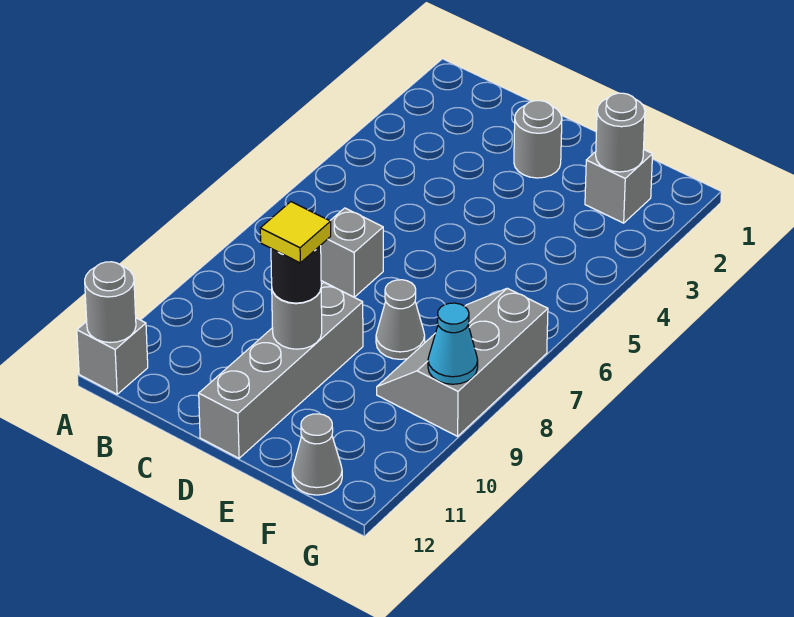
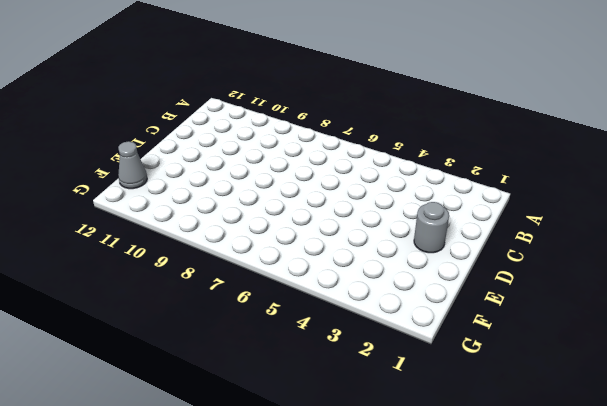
none -> grey 1x1 brick [77,318,148,394]
none -> grey 1x1 brick [321,208,383,297]
none -> grey 1x4 brick [199,282,363,458]

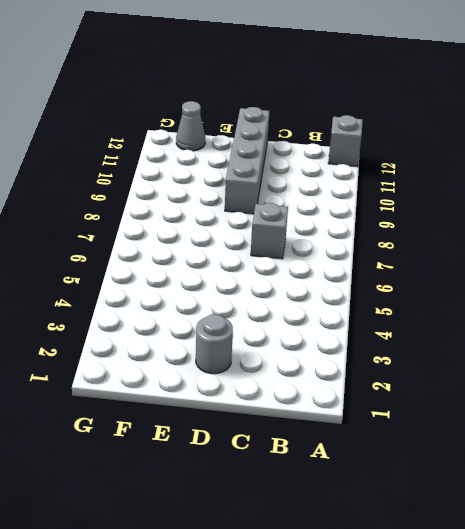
none -> grey 1x1 cone [376,280,425,359]
none -> grey 1x1 brick [585,150,653,223]
none -> grey 2x3 slope [377,288,548,436]

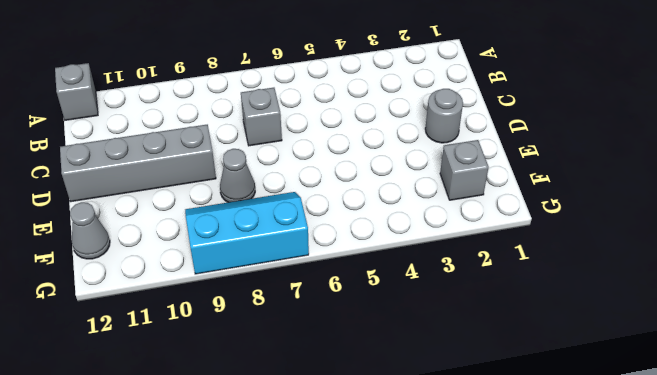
cyan 2x3 slope [185,192,309,274] -> grey 2x3 slope [377,288,548,436]
none -> grey 1x1 round brick [85,262,136,343]
none -> grey 1x1 round brick [272,290,322,349]
none -> grey 1x1 round brick [596,93,645,172]

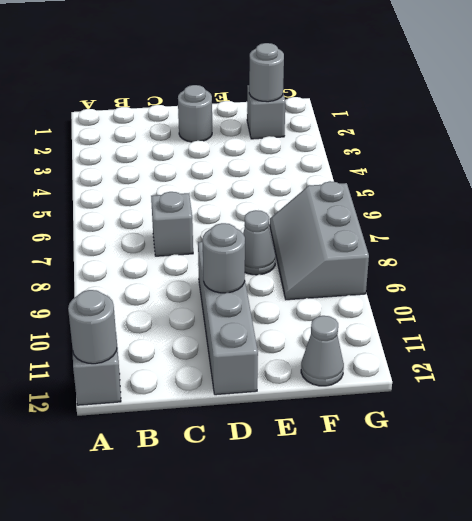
none -> cyan 1x1 cone [428,303,478,384]
none -> black 1x1 round brick [271,245,321,303]
none -> yellow 1x1 tile [260,202,331,263]

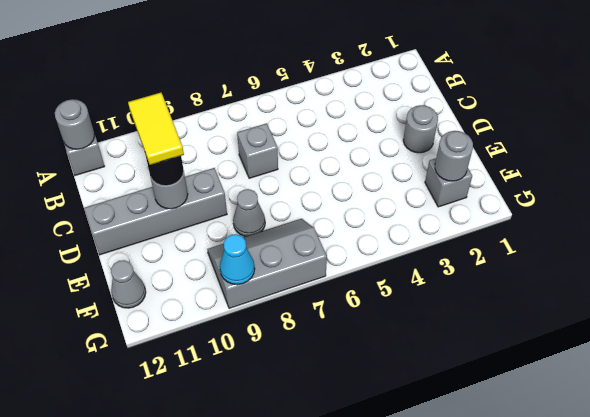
yellow 1x2 tile [128,93,184,165] -> yellow 1x1 tile [260,202,331,263]

